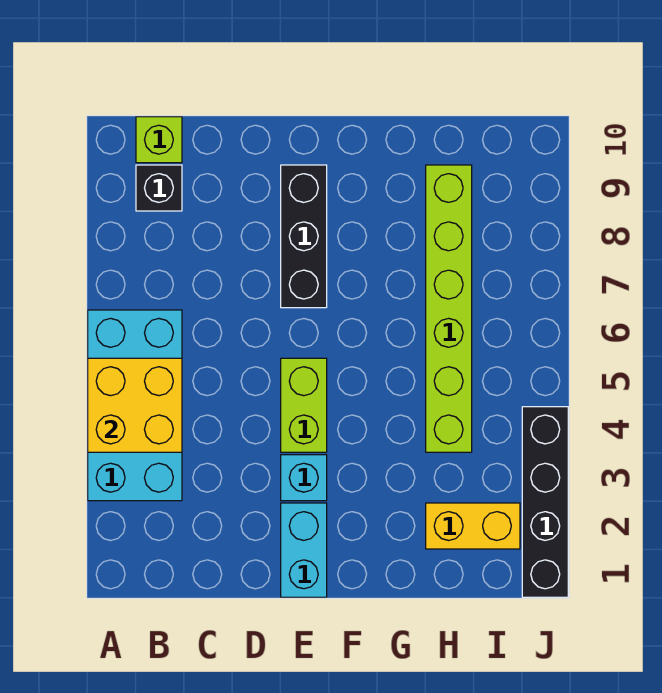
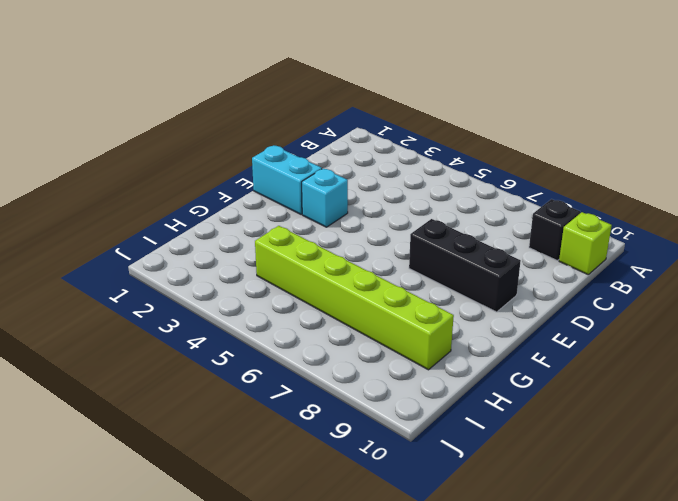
none -> cyan 2x4 brick [88,310,182,501]
none -> lime 1x2 brick [281,358,327,452]

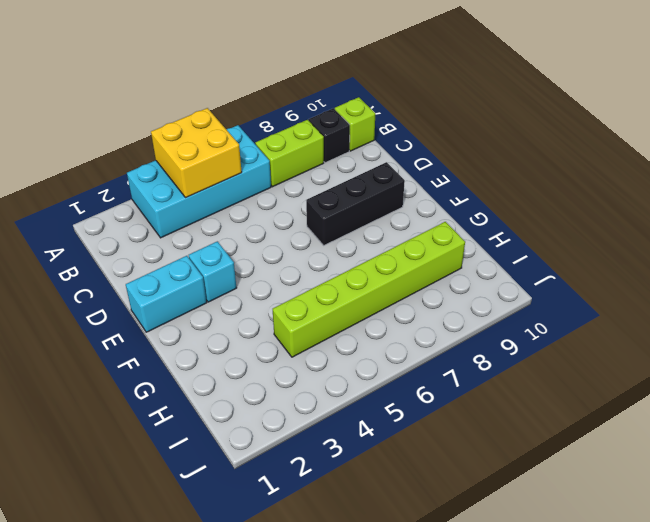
lime 1x2 brick [255,120,324,187] -> lime 1x2 brick moved to [281,358,327,452]
none -> yellow 1x2 brick [426,503,520,549]
none -> black 1x4 brick [522,407,568,597]

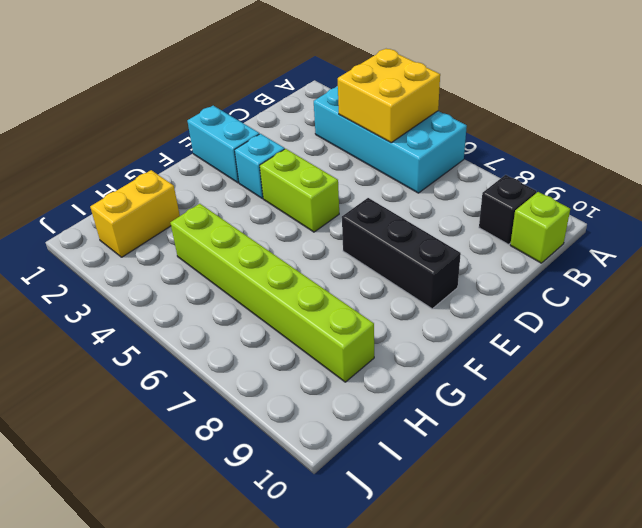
none -> black 1x4 brick [522,407,568,597]

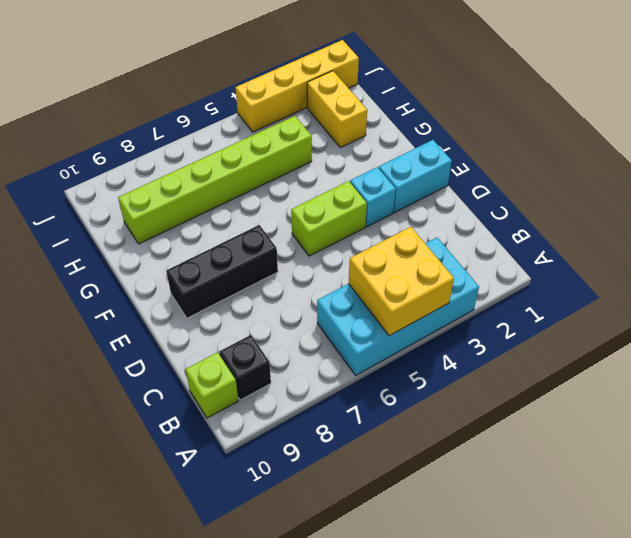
yellow 1x4 brick [236,40,359,132] -> black 1x4 brick [522,407,568,597]

